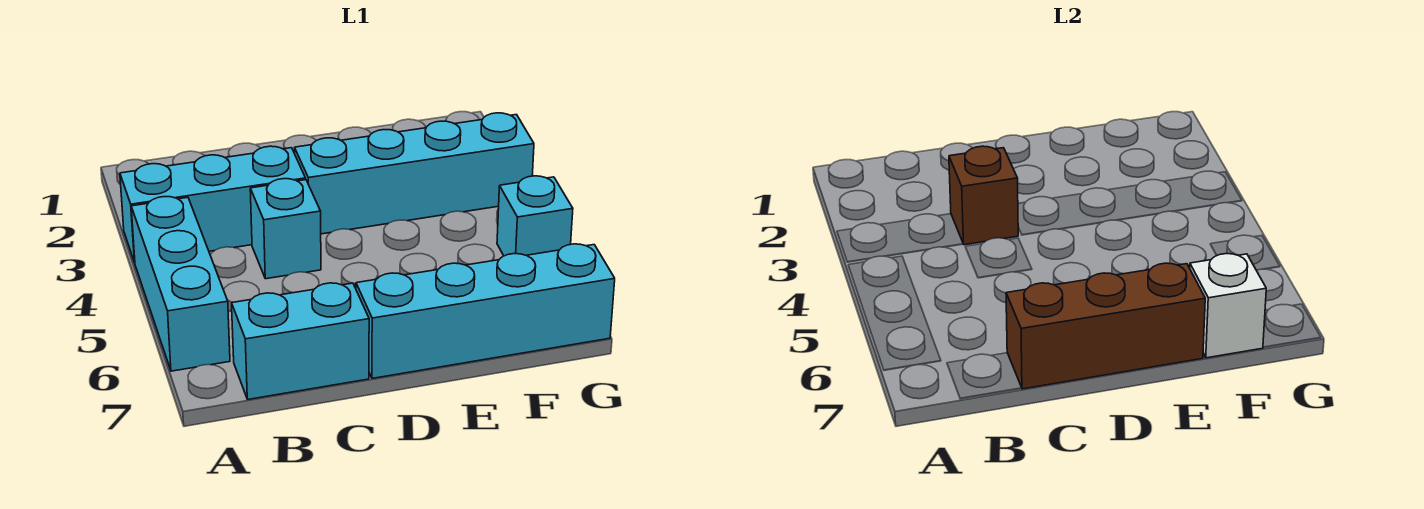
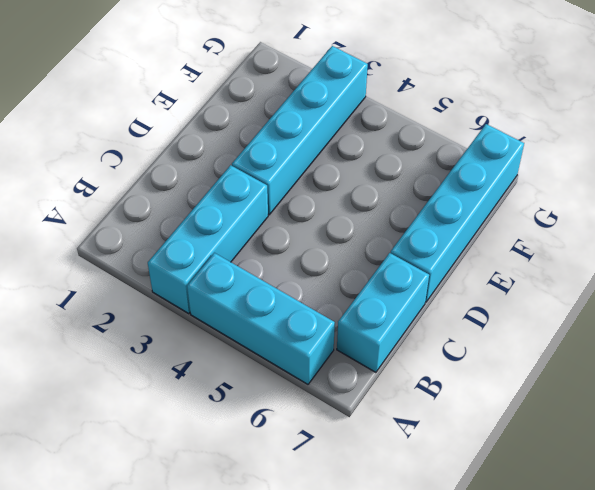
none -> cyan 1x1 brick [250,179,321,279]
none -> cyan 1x1 brick [497,176,573,256]

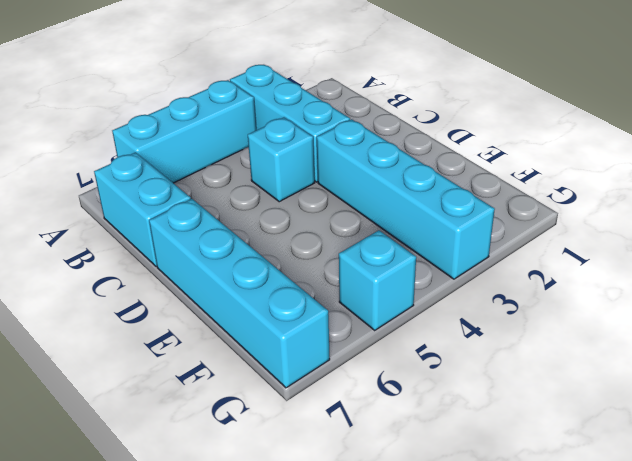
none -> brown 1x1 brick [949,146,1018,245]
none -> brown 1x3 brick [1006,263,1205,389]

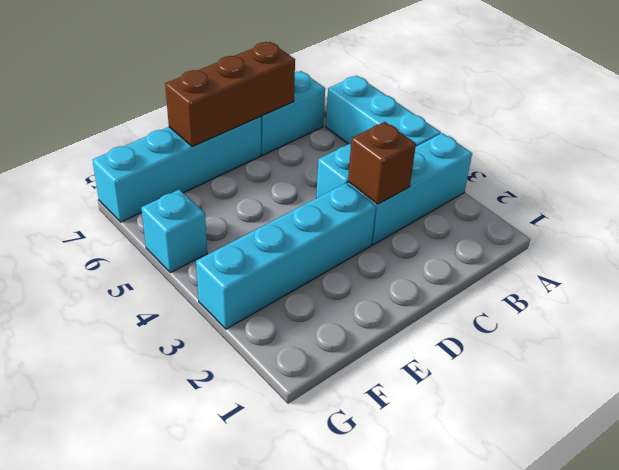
none -> white 1x1 brick [1190,254,1266,358]

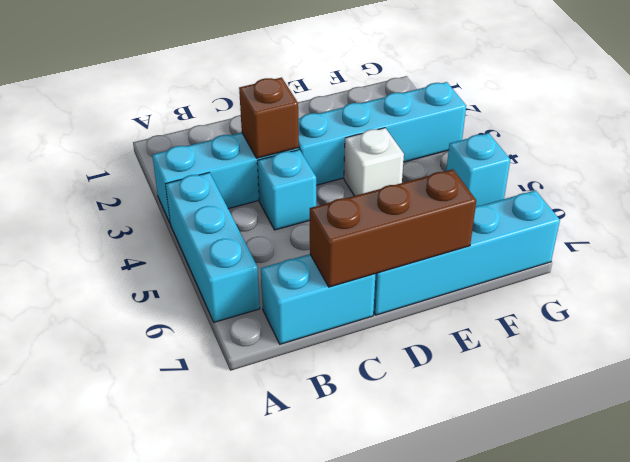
white 1x1 brick [344,128,404,196] -> white 1x1 brick moved to [1190,254,1266,358]

